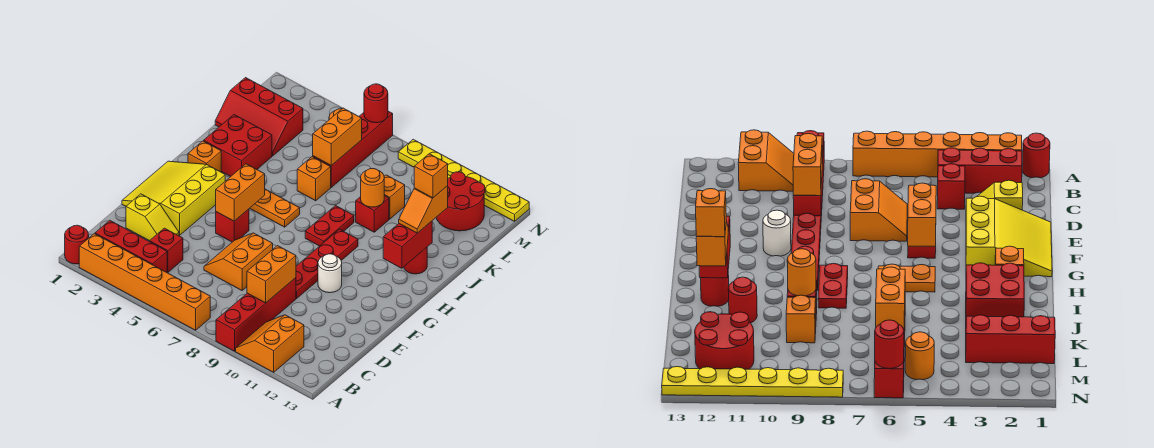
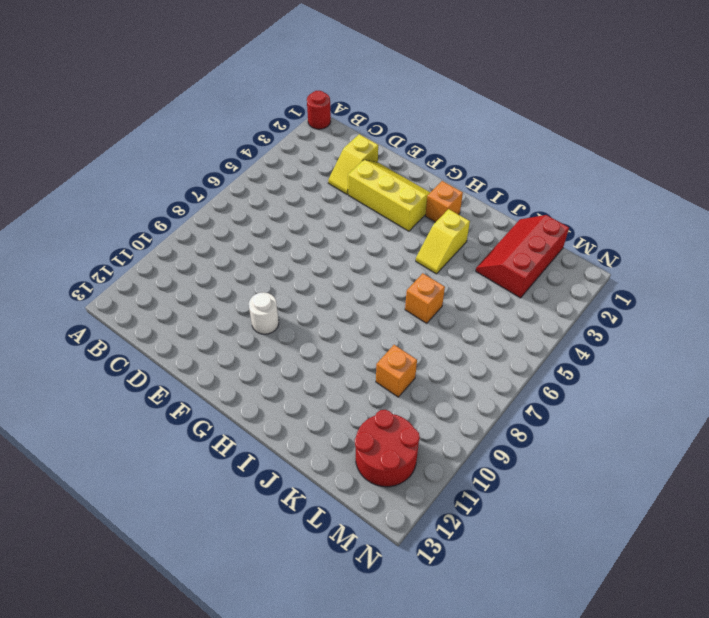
yellow 2x3 slope [348,160,430,231] -> yellow 3x3 slope [122,161,225,235]
yellow 1x2 slope [416,209,470,274] -> red 2x2 brick [204,115,272,176]
none -> orange 1x6 brick [79,234,210,330]
none -> red 1x4 brick [216,278,296,351]
none -> orange 2x2 slope [236,315,304,372]
none -> red 1x3 brick [95,221,167,272]

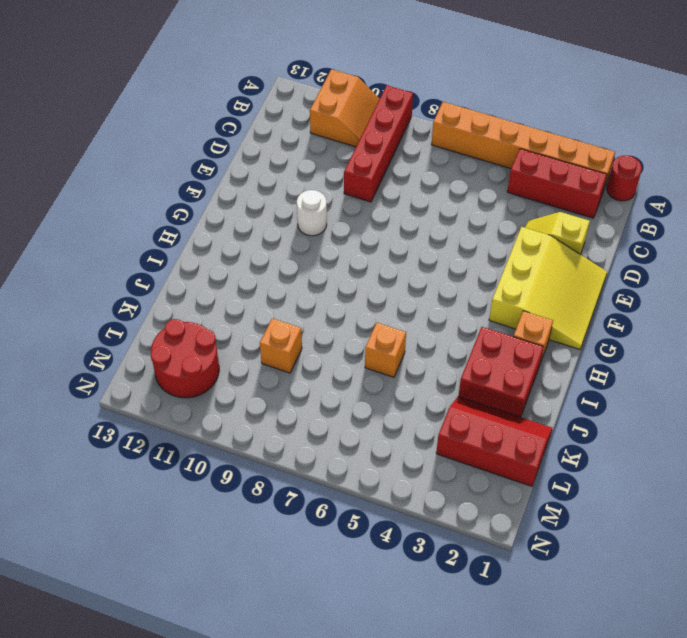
none -> red 1x1 brick [150,228,183,272]
none -> orange 2x2 slope [204,233,273,290]
none -> red 1x4 plate [296,229,358,298]
none -> red 1x1 brick [216,209,249,242]

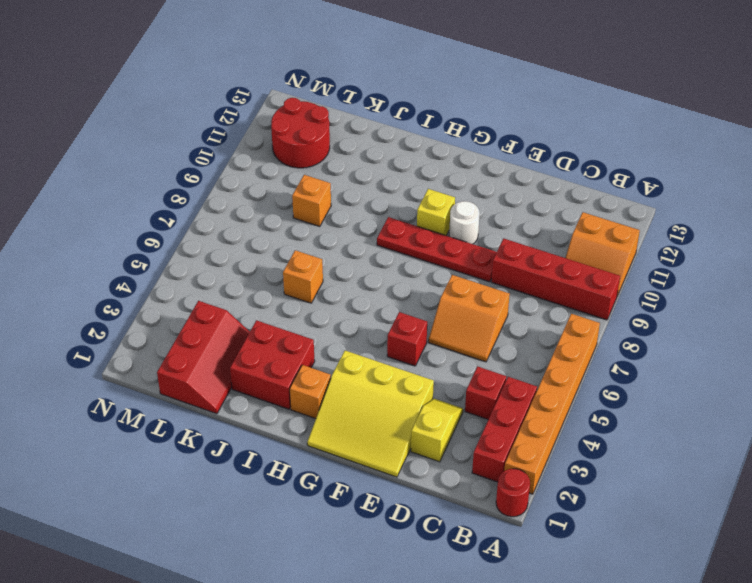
yellow 1x1 brick [417,189,455,235] -> none
none -> orange 1x2 plate [250,189,300,227]
none -> red 1x2 plate [305,206,354,246]
none -> red 1x1 round brick [404,248,427,274]
none -> red 1x1 brick [356,196,389,232]

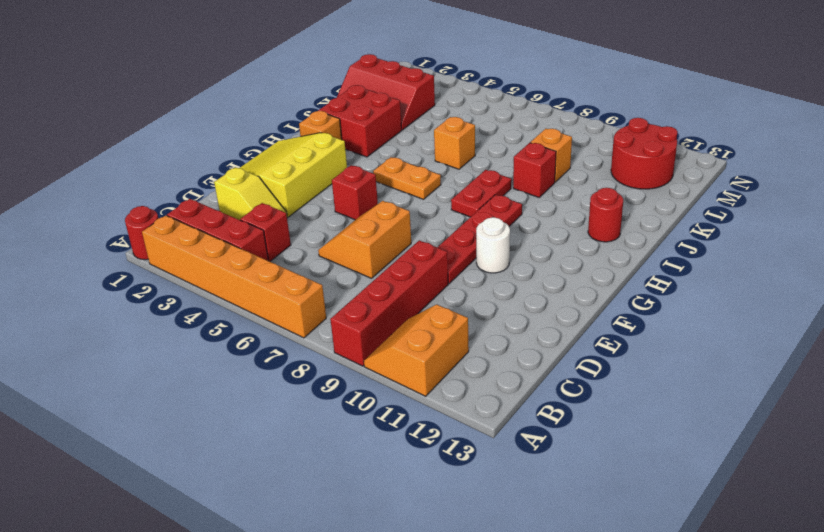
none -> red 1x1 round brick [728,277,757,323]
none -> red 1x4 brick [313,111,393,187]
none -> orange 1x1 round brick [905,332,934,380]
none -> yellow 1x6 plate [398,139,529,221]

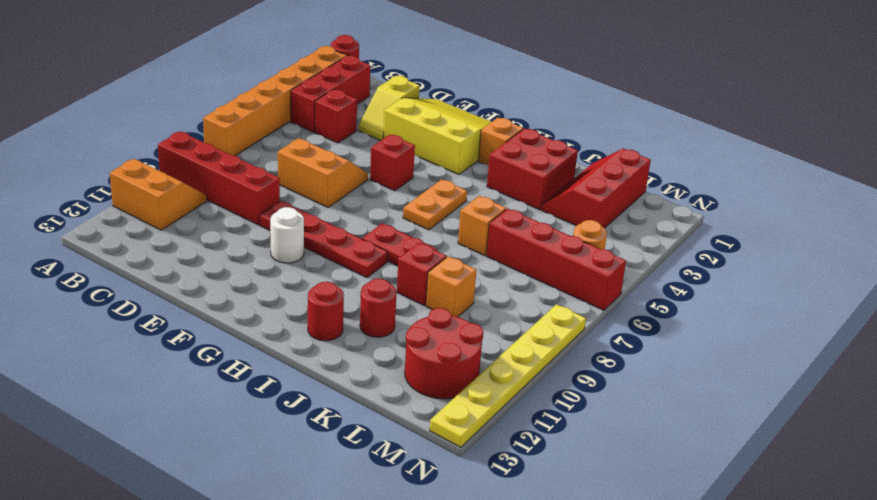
none -> orange 1x2 brick [247,246,296,303]
none -> orange 1x2 brick [216,164,265,221]
none -> red 1x2 brick [383,221,432,268]
none -> orange 1x1 round brick [361,169,384,207]

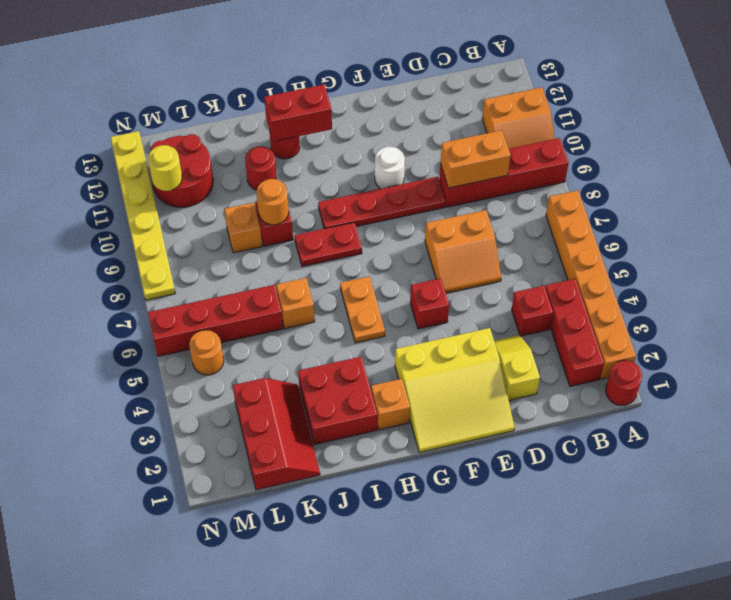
yellow 1x1 round brick [148,145,182,191] -> none
none -> orange 1x2 brick [216,164,265,221]
none -> orange 1x2 brick [313,108,362,166]
none -> red 1x1 round brick [364,84,388,123]
none -> orange 1x2 slope [399,186,448,233]

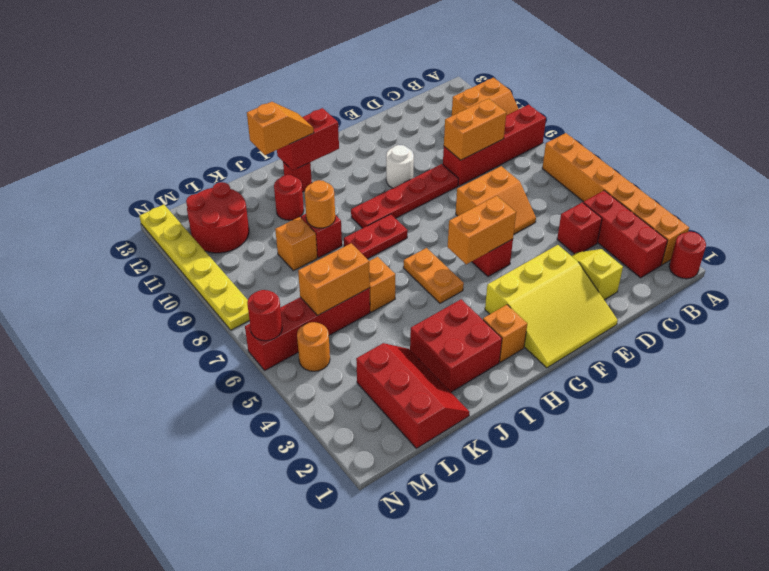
none -> orange 1x1 brick [414,154,448,198]

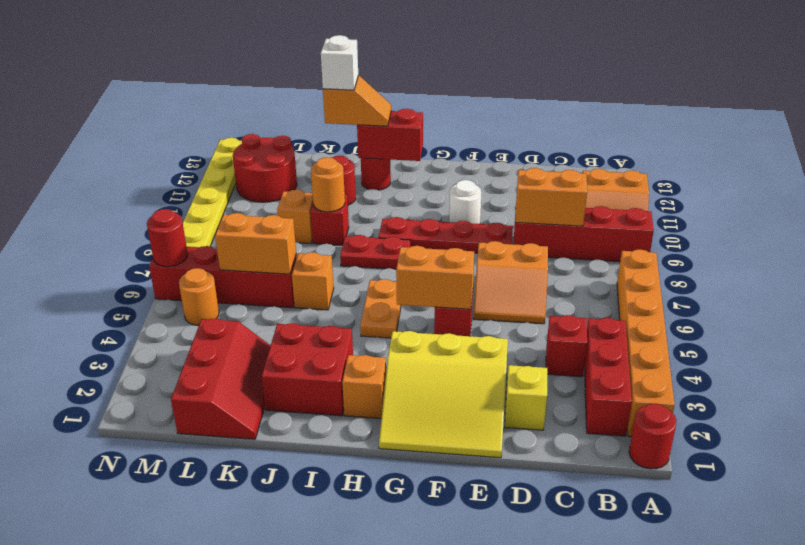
white 1x1 brick [321,35,358,90] -> orange 1x1 brick [414,154,448,198]

